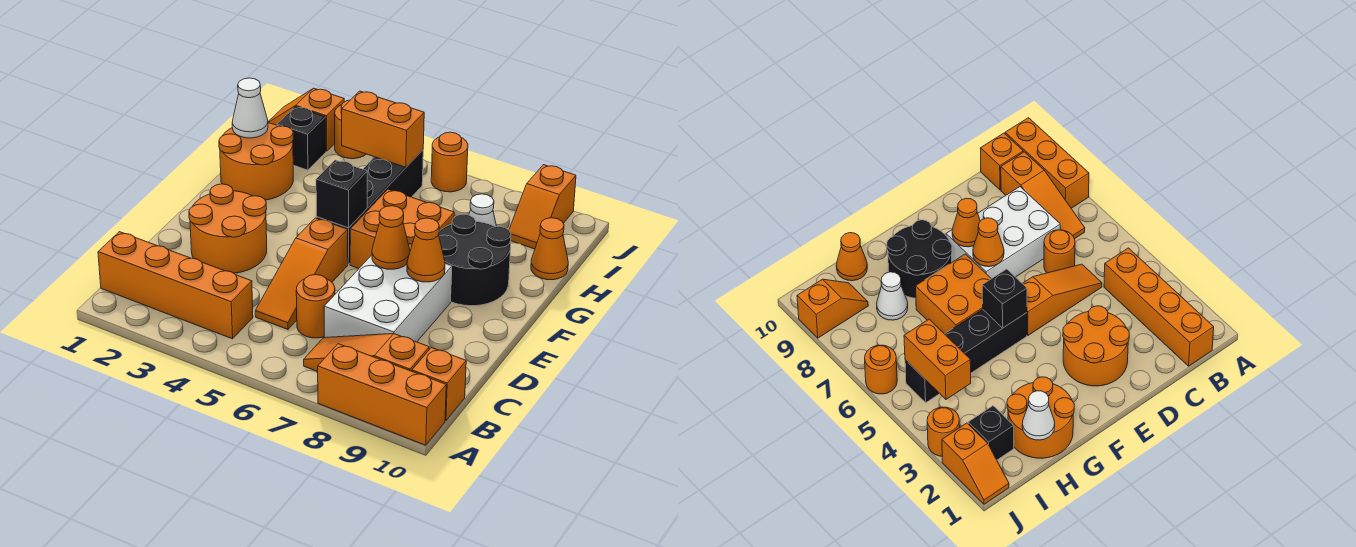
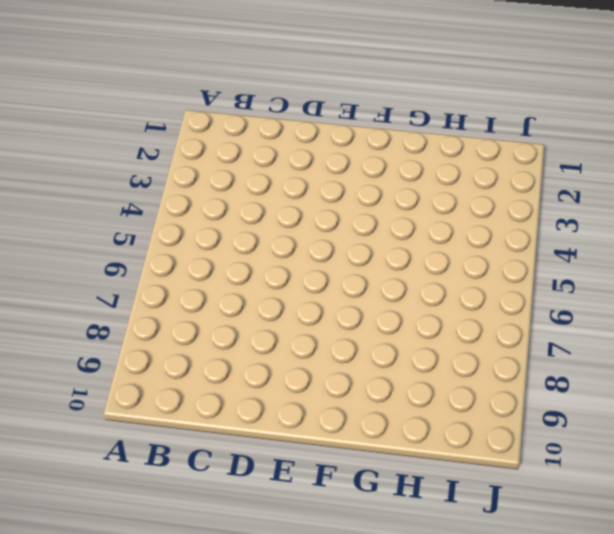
none -> orange 1x3 brick [318,344,446,445]
none -> orange 1x4 brick [98,232,253,339]
none -> orange 1x3 slope [304,334,429,372]

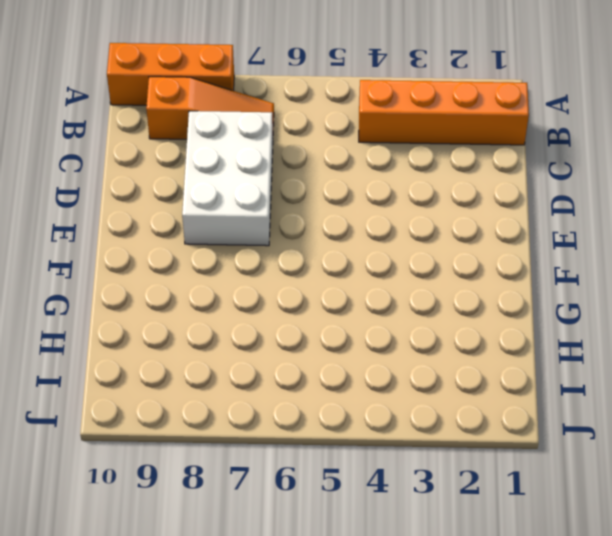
none -> orange 1x1 brick [412,348,466,421]
none -> orange 1x3 slope [255,218,348,329]
none -> orange 1x1 round brick [296,275,335,338]

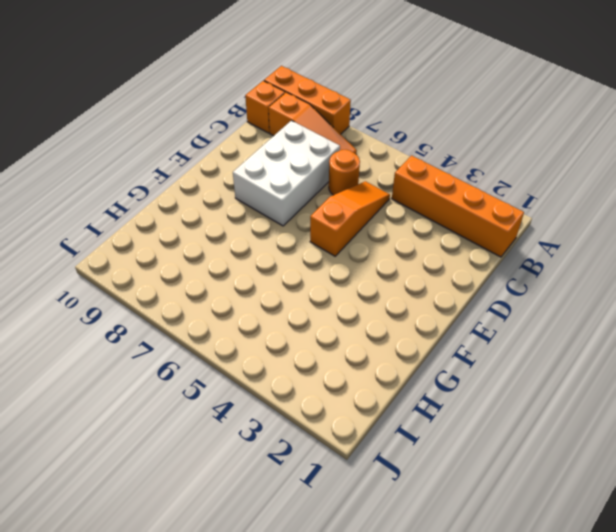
none -> orange 2x2 round brick [189,184,267,273]
none -> black 1x4 brick [316,150,423,265]
none -> orange 2x2 brick [350,189,454,268]

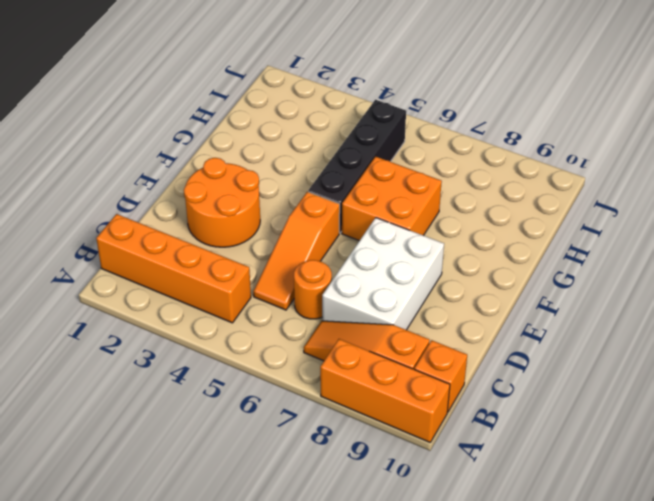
none -> black 2x2 round brick [439,214,511,306]
none -> orange 2x2 round brick [219,123,293,200]
none -> white 1x1 cone [469,194,497,227]

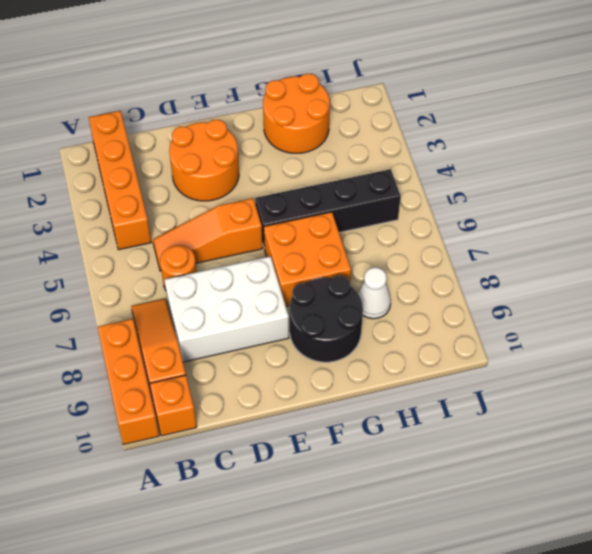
none -> orange 1x1 cone [531,218,568,280]
none -> black 1x1 brick [277,107,326,170]
none -> orange 1x2 slope [509,165,576,249]

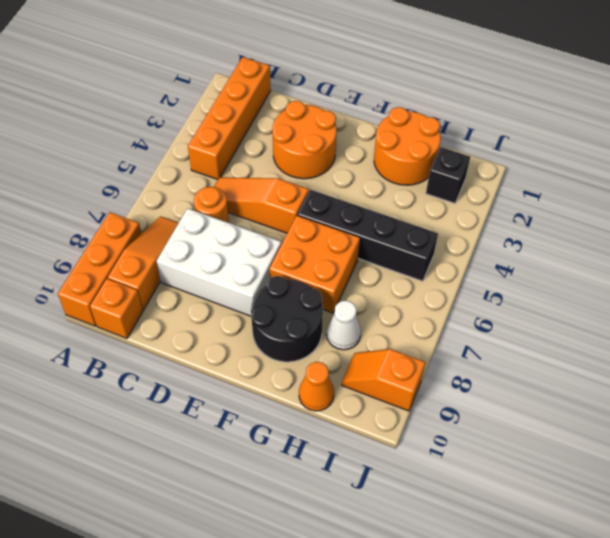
none -> orange 1x2 slope [268,88,344,151]
none -> orange 1x1 round brick [335,100,366,159]
none -> orange 1x1 round brick [431,132,468,192]

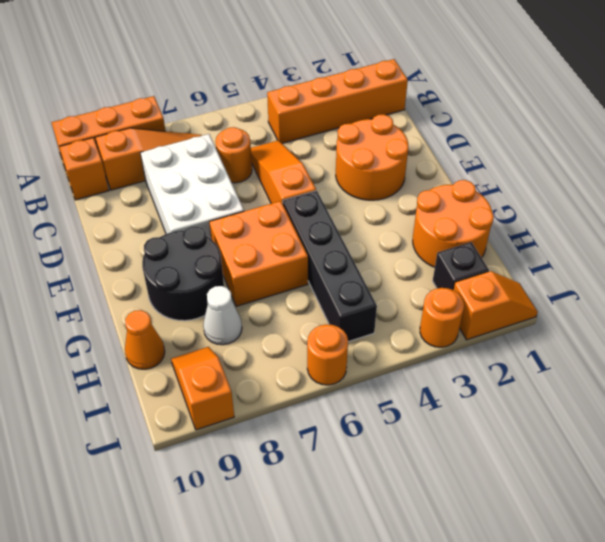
none -> orange 1x1 cone [372,206,410,269]
none -> orange 1x1 cone [407,218,445,282]
none -> black 1x1 brick [316,160,368,228]

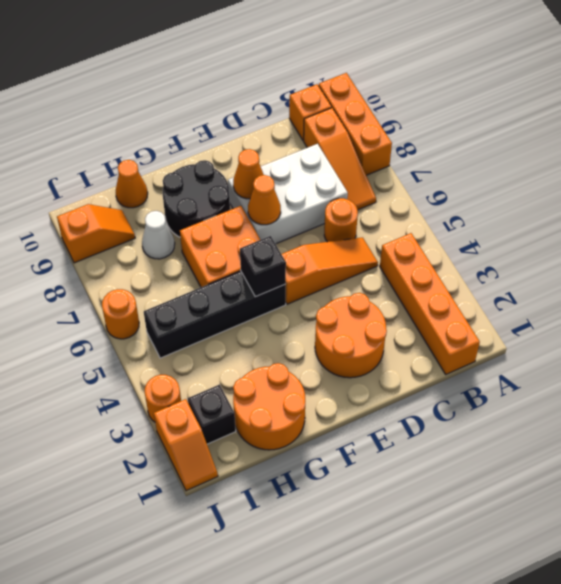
none -> white 1x1 cone [232,78,268,138]
none -> orange 1x2 brick [342,91,424,167]

